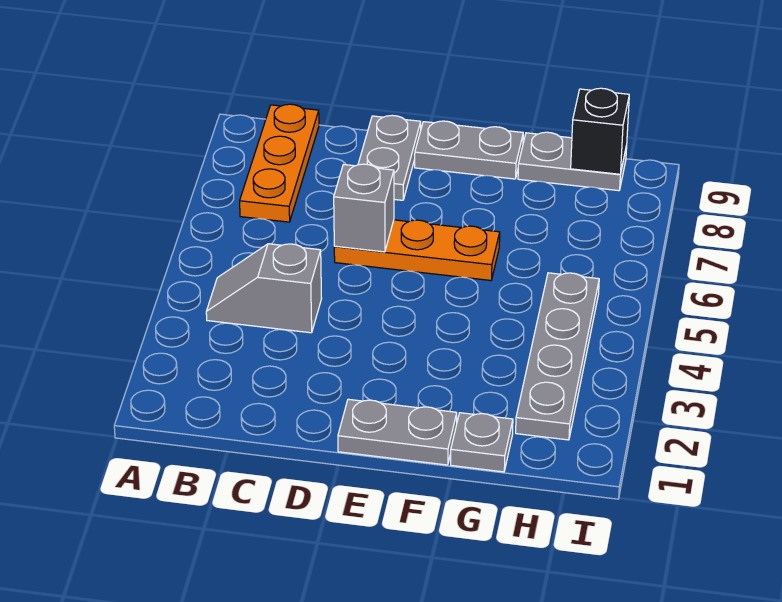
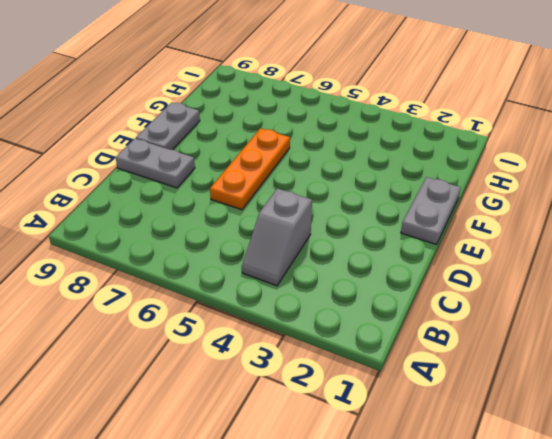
none -> orange 1x3 plate [240,104,319,222]
none -> grey 1x1 plate [451,413,513,472]

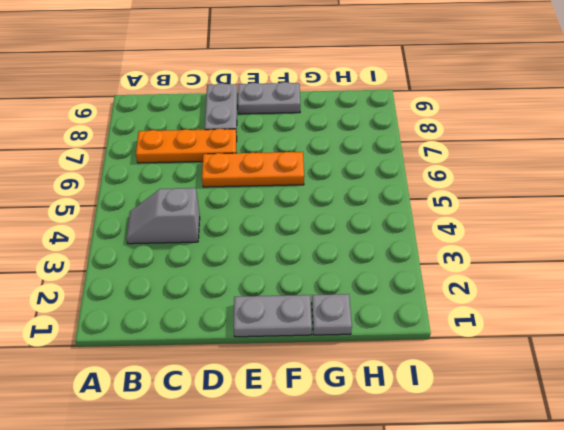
orange 1x3 plate [136,129,237,163] -> orange 1x3 plate turned to [240,104,319,222]
none -> grey 1x2 plate [518,132,627,191]
none -> grey 1x4 plate [516,273,599,440]

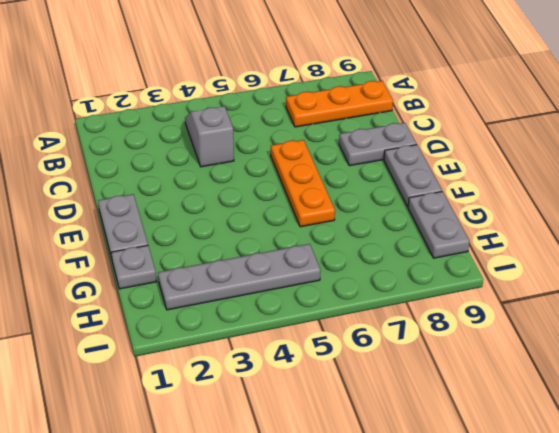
none -> grey 1x1 brick [334,164,394,252]
none -> black 1x1 brick [571,88,629,174]

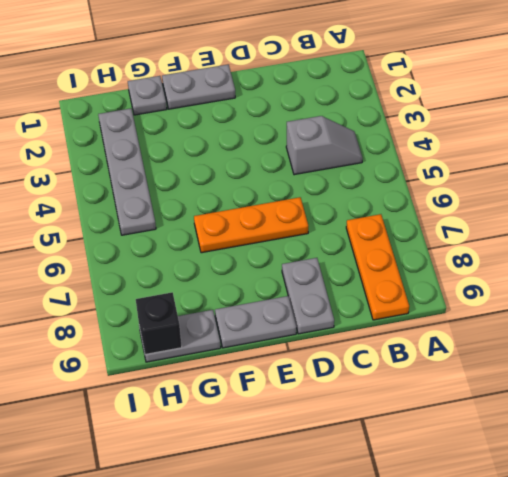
none -> grey 1x1 brick [334,164,394,252]

